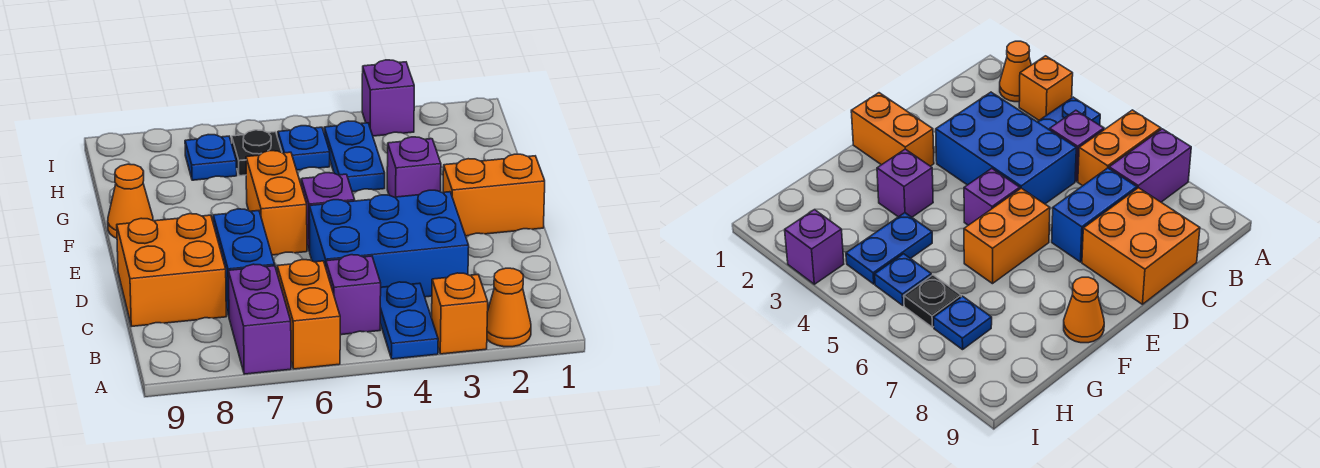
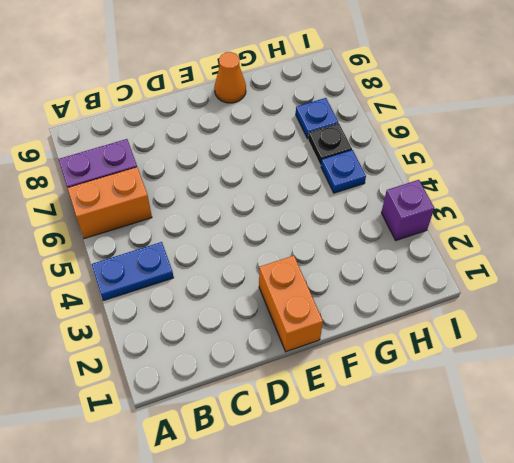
none -> orange 1x1 cone [487,268,531,347]
none -> orange 1x1 brick [432,273,488,354]
none -> purple 1x1 brick [326,255,381,335]

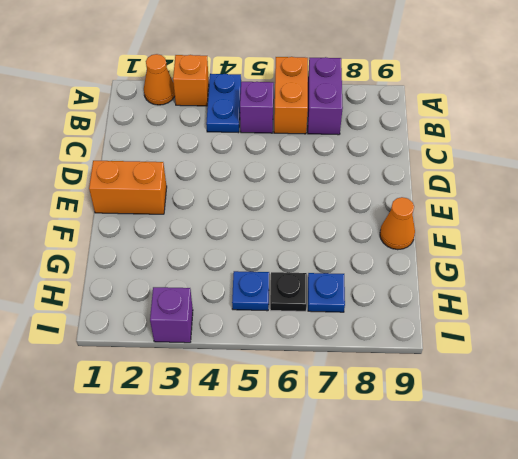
none -> blue 2x3 brick [309,190,469,297]
none -> blue 1x2 brick [213,209,275,316]
none -> orange 2x2 brick [117,214,226,326]

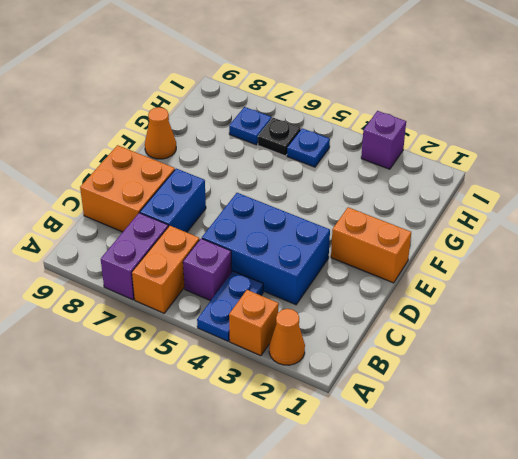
none -> purple 1x1 brick [301,173,355,251]
none -> orange 1x2 brick [246,151,307,255]
none -> purple 1x1 brick [387,137,441,197]

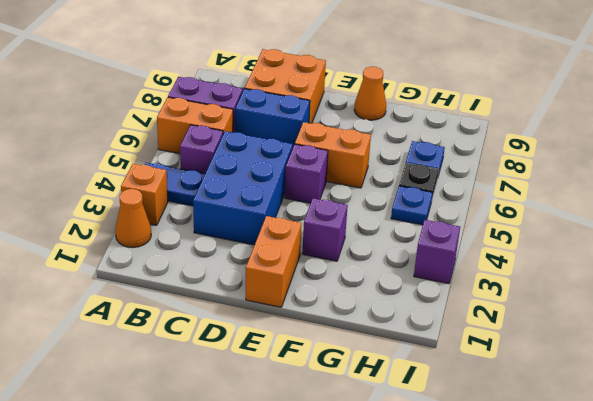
none -> blue 1x2 plate [324,121,385,192]

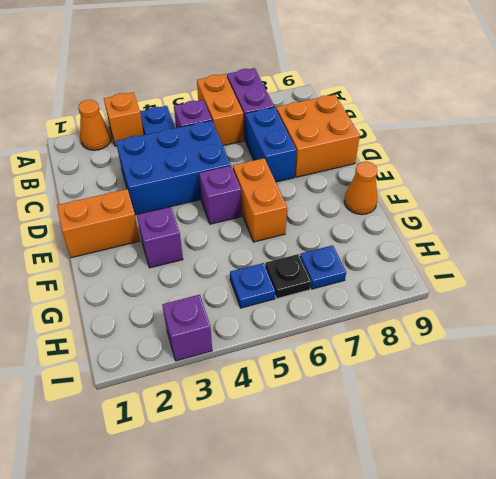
none -> blue 1x2 plate [324,121,385,192]

